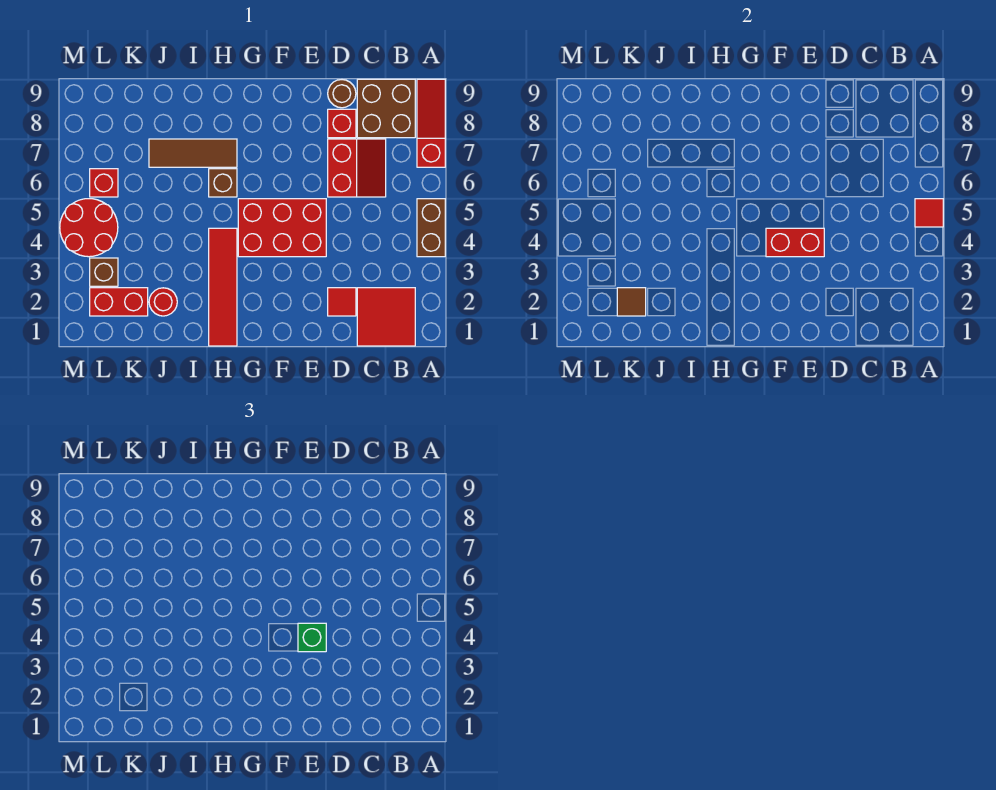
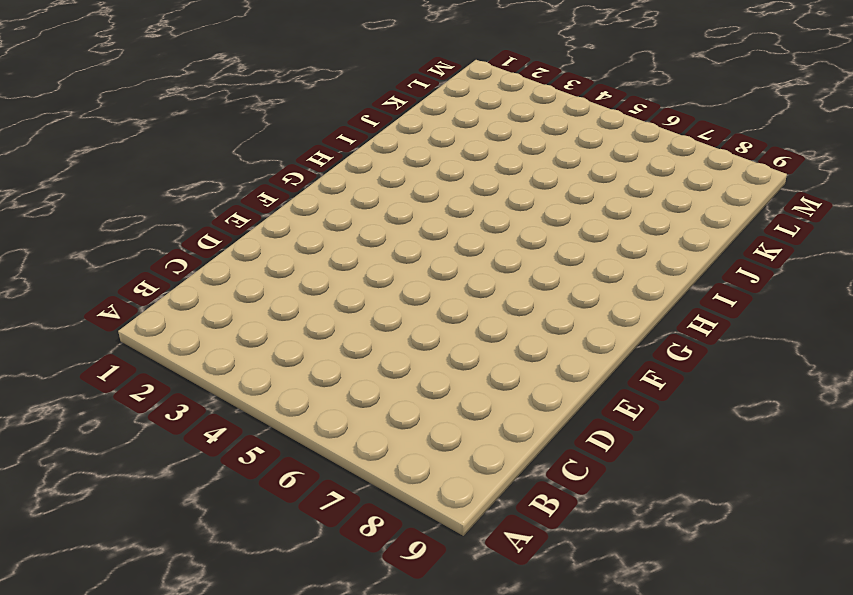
none -> brown 1x2 brick [417,199,445,257]
none -> red 1x3 slope [417,79,445,167]
none -> red 2x2 tile [357,288,415,346]

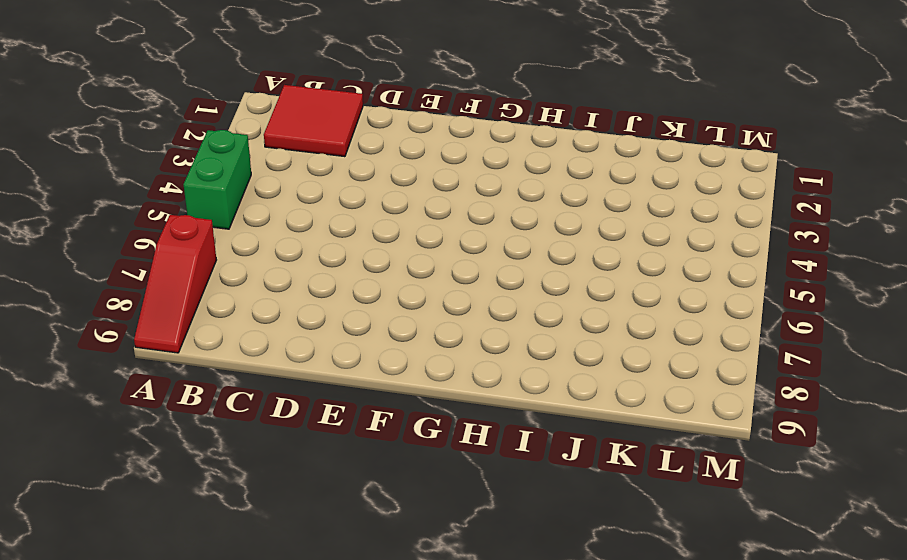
green 1x2 brick [184,130,251,229] -> brown 1x2 brick [417,199,445,257]
none -> brown 2x2 brick [357,79,415,138]
none -> red 2x2 slope [328,139,386,197]
none -> red 1x1 tile [328,288,356,316]

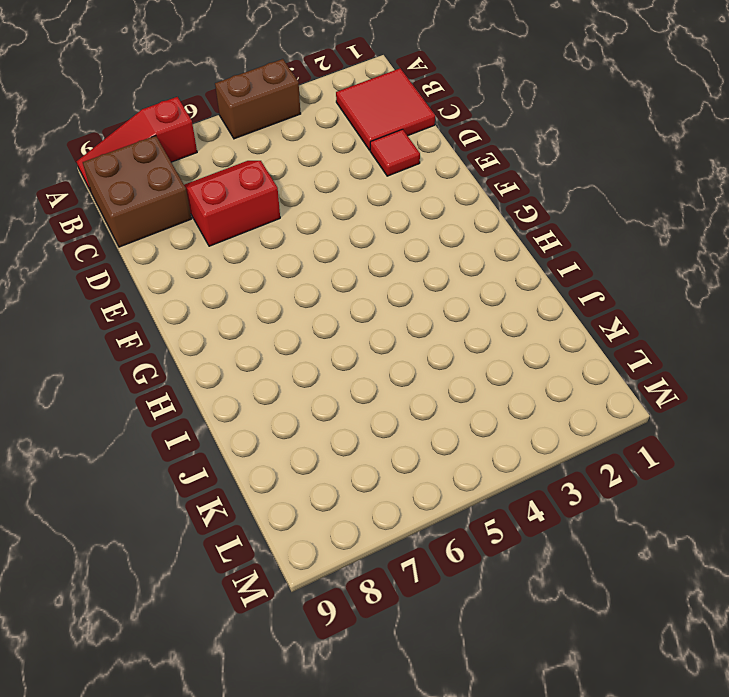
none -> red 1x1 brick [328,109,356,138]
none -> brown 1x1 round brick [328,80,356,108]
none -> red 2x3 brick [238,199,326,257]

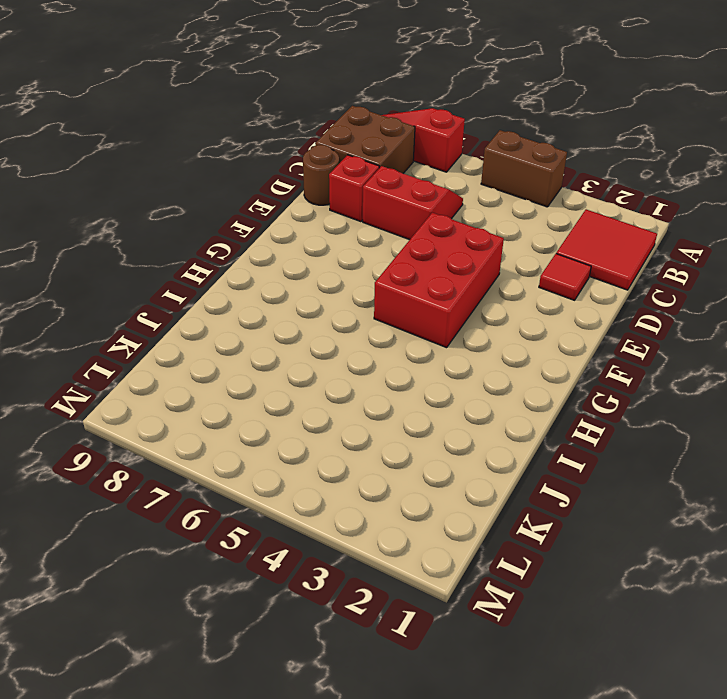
none -> red 1x4 tile [209,228,237,346]
none -> brown 1x1 brick [209,169,237,197]
none -> brown 1x3 tile [149,139,237,167]

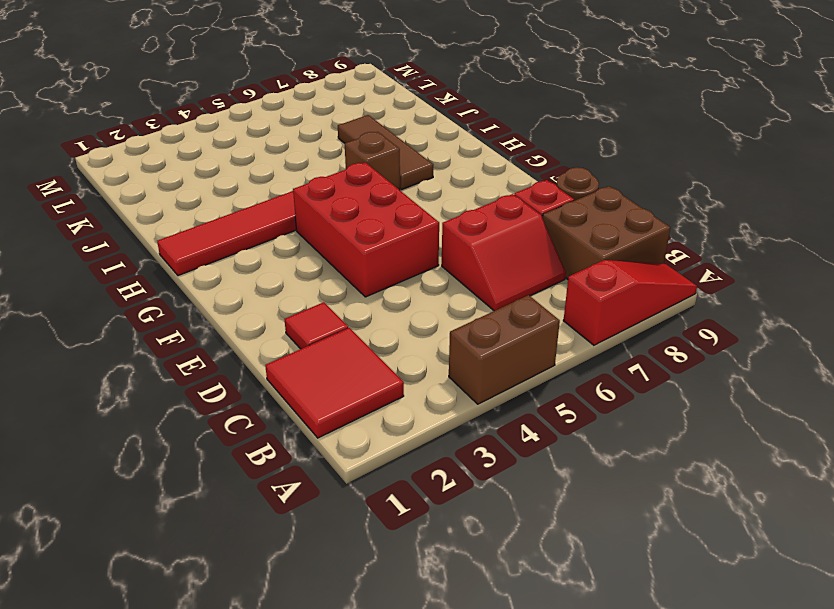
none -> red 1x1 round brick [149,288,177,316]
none -> red 1x2 brick [90,288,148,316]
none -> brown 1x1 brick [90,258,118,286]

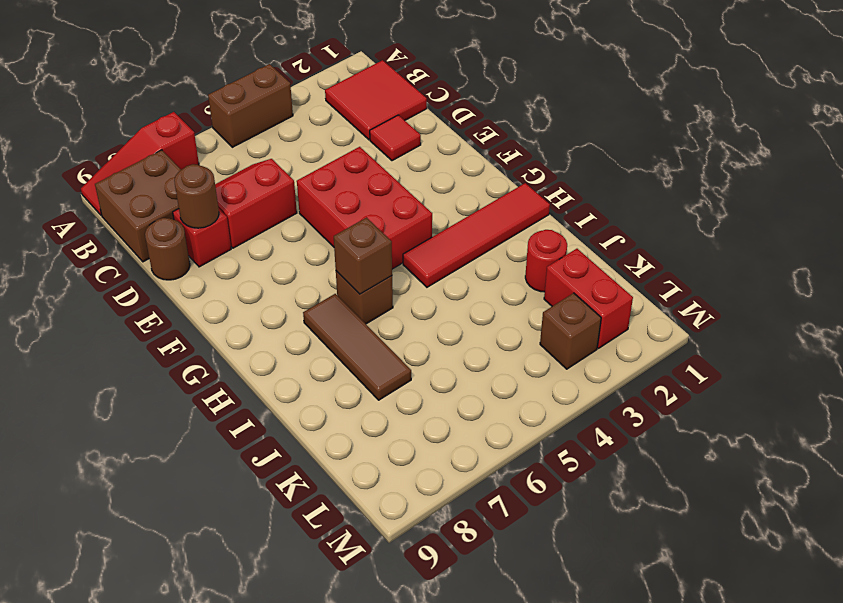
brown 1x1 round brick [174,164,219,228] -> none
brown 1x1 brick [334,218,392,294] -> none
none -> red 2x2 round brick [60,199,118,257]
none -> red 1x1 brick [90,169,118,197]
none -> red 1x1 tile [915,199,943,227]

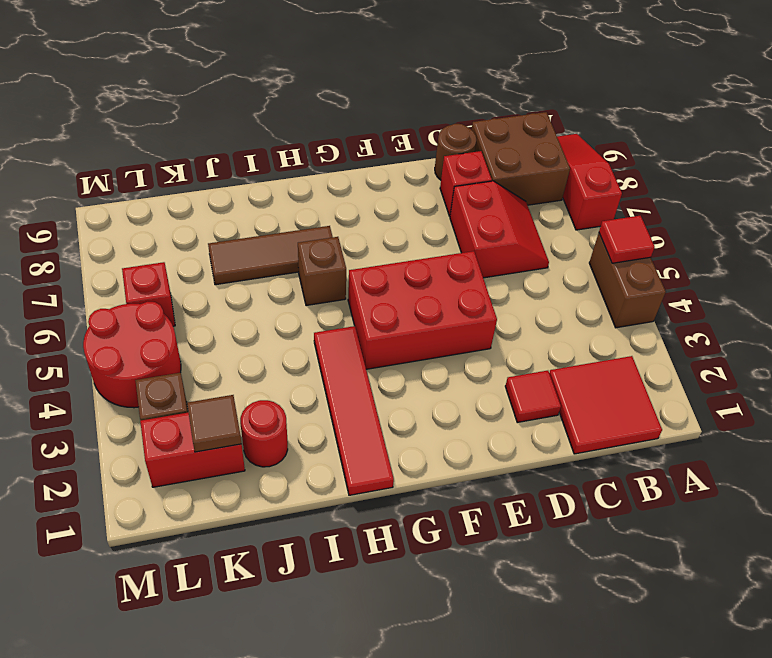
none -> red 1x2 brick [766,228,824,257]
none -> green 1x1 brick [298,623,326,652]

